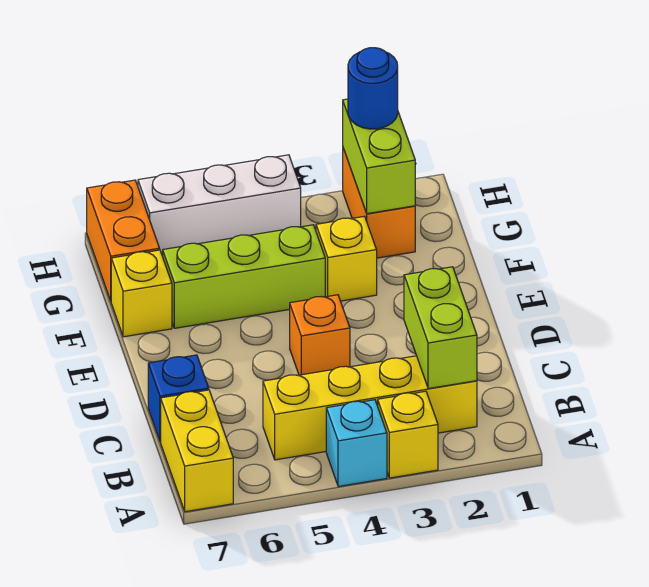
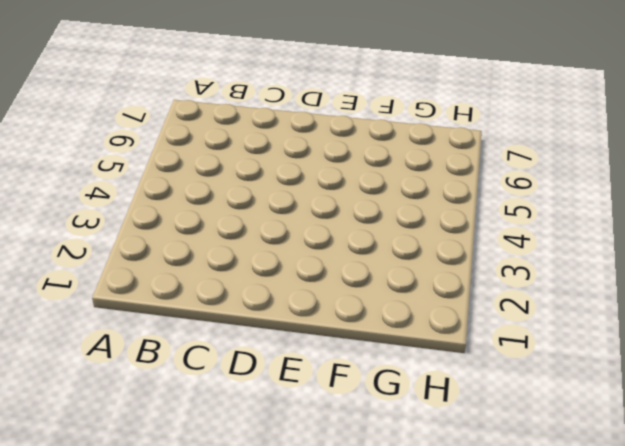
none -> yellow 1x1 brick [378,391,438,478]
none -> cyan 1x1 brick [326,400,387,487]
none -> yellow 1x2 brick [161,390,233,512]

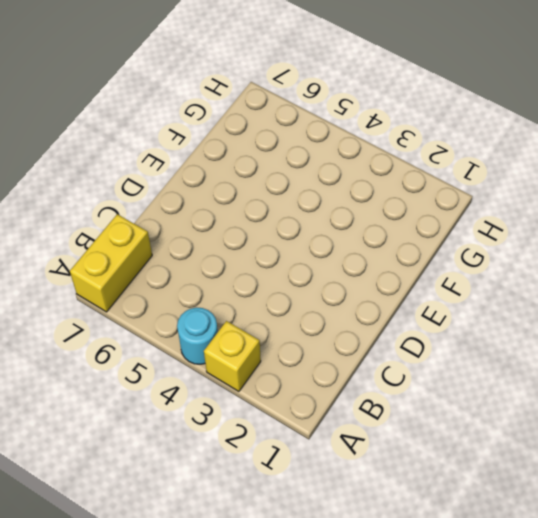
cyan 1x1 round brick [177,307,218,364] -> cyan 1x1 brick [326,400,387,487]
none -> yellow 1x4 brick [263,356,477,460]
none -> blue 1x1 brick [148,355,209,442]
none -> orange 1x1 brick [290,295,350,375]

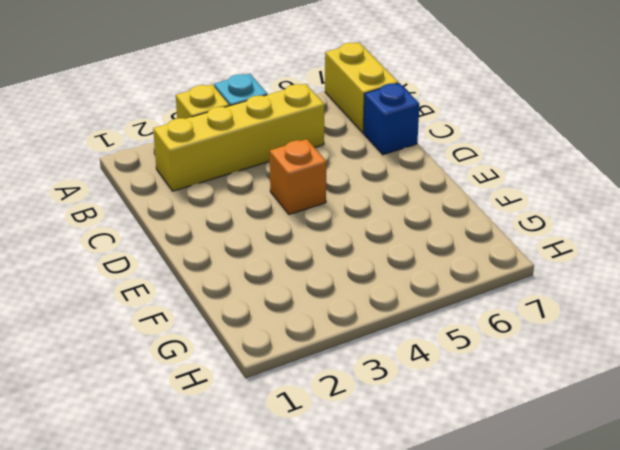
none -> yellow 1x1 brick [316,216,377,301]
none -> lime 1x3 brick [163,225,325,328]
none -> yellow 1x1 brick [111,250,172,337]

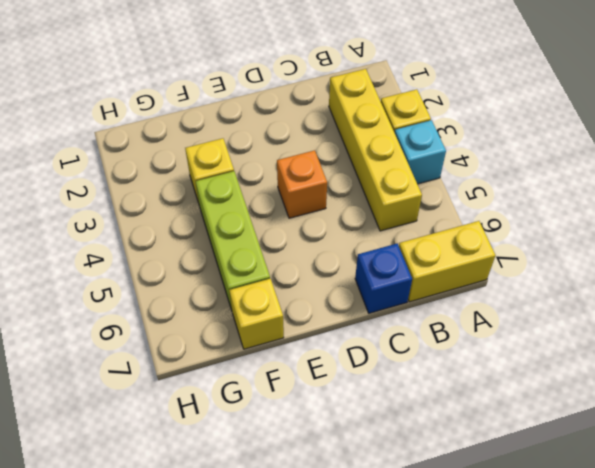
none -> orange 1x2 brick [343,148,415,258]
none -> orange 1x2 brick [87,180,160,301]
none -> white 1x3 brick [138,155,301,256]

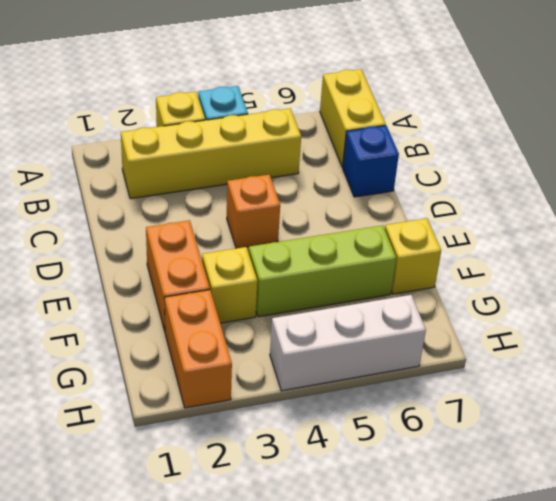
orange 1x2 brick [146,220,210,331] -> orange 1x2 brick moved to [87,180,160,301]
none -> lime 1x2 brick [404,267,477,389]
none -> lime 1x2 brick [343,99,415,214]
none -> blue 1x1 round brick [348,48,398,129]

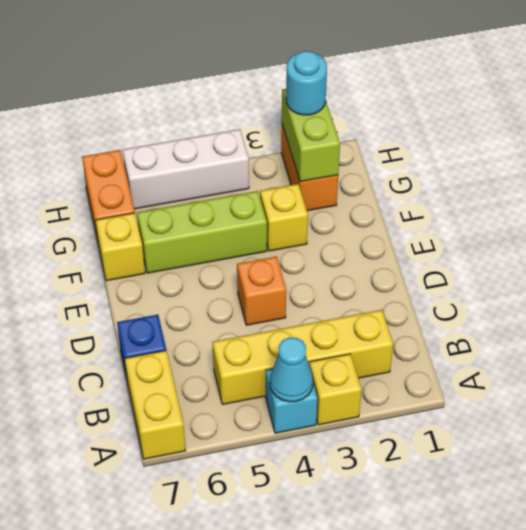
cyan 1x1 cone [270,337,313,402] -> none
cyan 1x1 round brick [286,51,327,115] -> blue 1x1 round brick [348,48,398,129]
none -> lime 1x2 brick [404,267,477,389]

